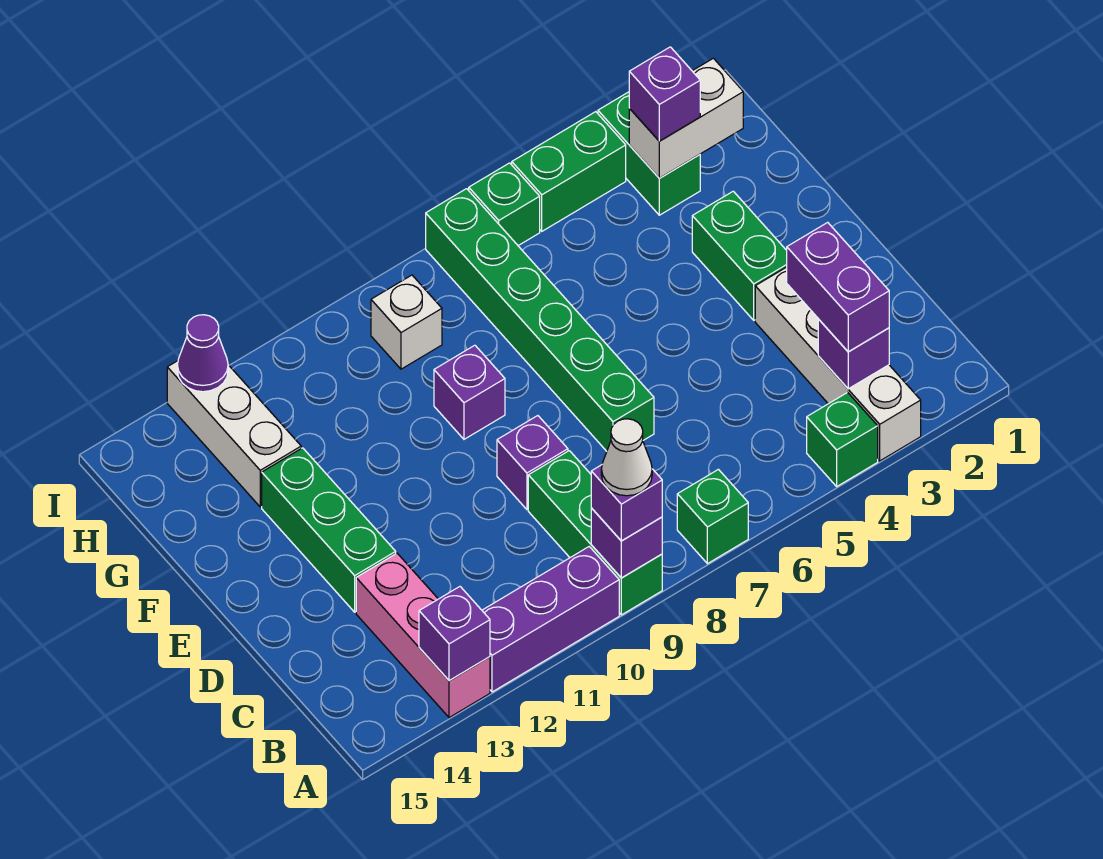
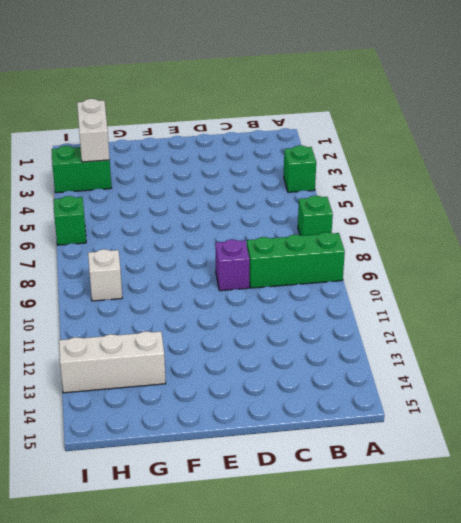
none -> white 1x4 brick [755,267,921,461]
none -> purple 1x3 brick [482,547,619,692]
none -> pink 1x3 brick [356,553,490,718]

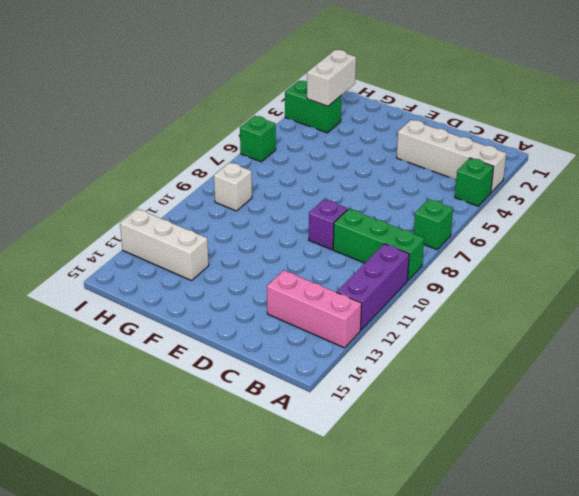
none -> green 1x6 brick [426,189,654,451]
none -> green 1x3 brick [262,448,396,612]
none -> green 1x2 brick [692,191,787,320]

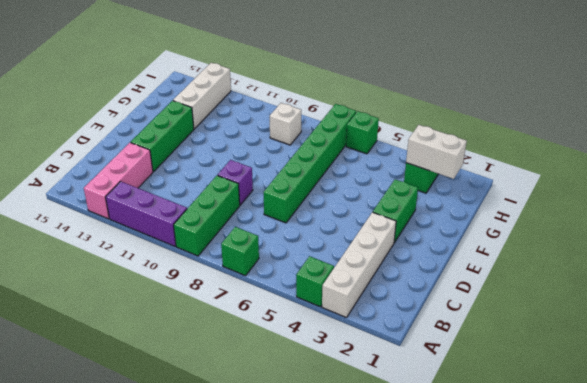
none -> purple 1x1 brick [434,345,505,439]
none -> green 1x2 brick [512,112,626,231]
none -> purple 1x1 brick [591,508,662,578]

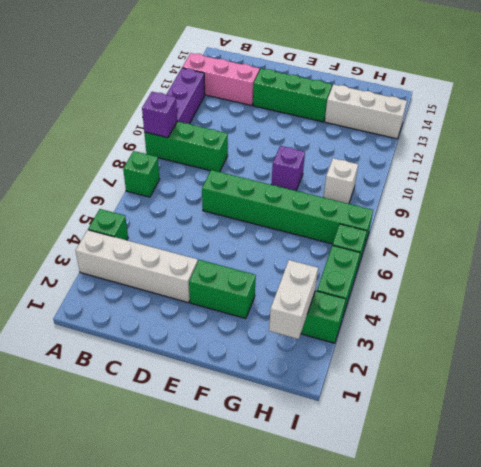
none -> purple 1x1 brick [497,416,568,510]
none -> purple 1x1 brick [419,587,490,681]
none -> purple 1x1 brick [818,319,889,389]

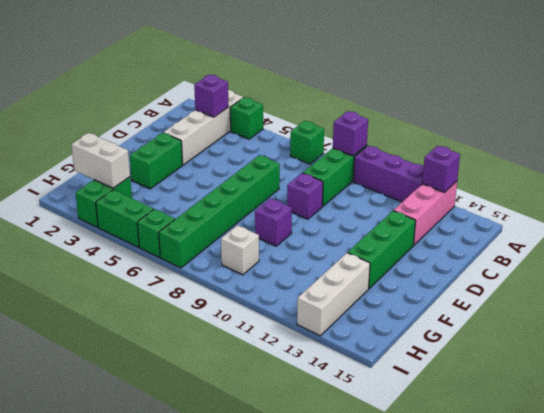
none -> purple 1x1 cone [177,315,228,392]
none -> purple 1x1 brick [591,465,662,541]
none -> purple 1x2 brick [787,222,889,352]

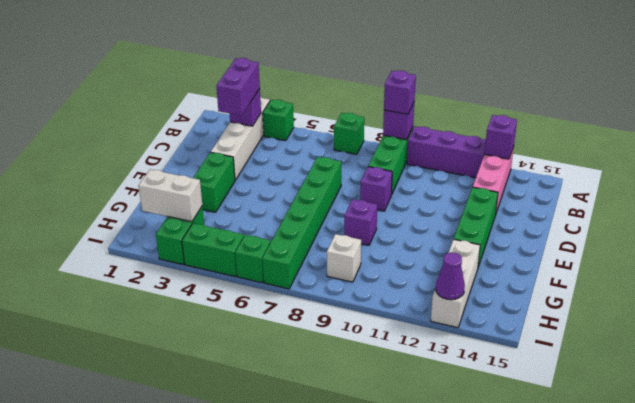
none -> purple 1x1 brick [629,47,700,141]
none -> white 1x1 cone [601,419,652,496]

